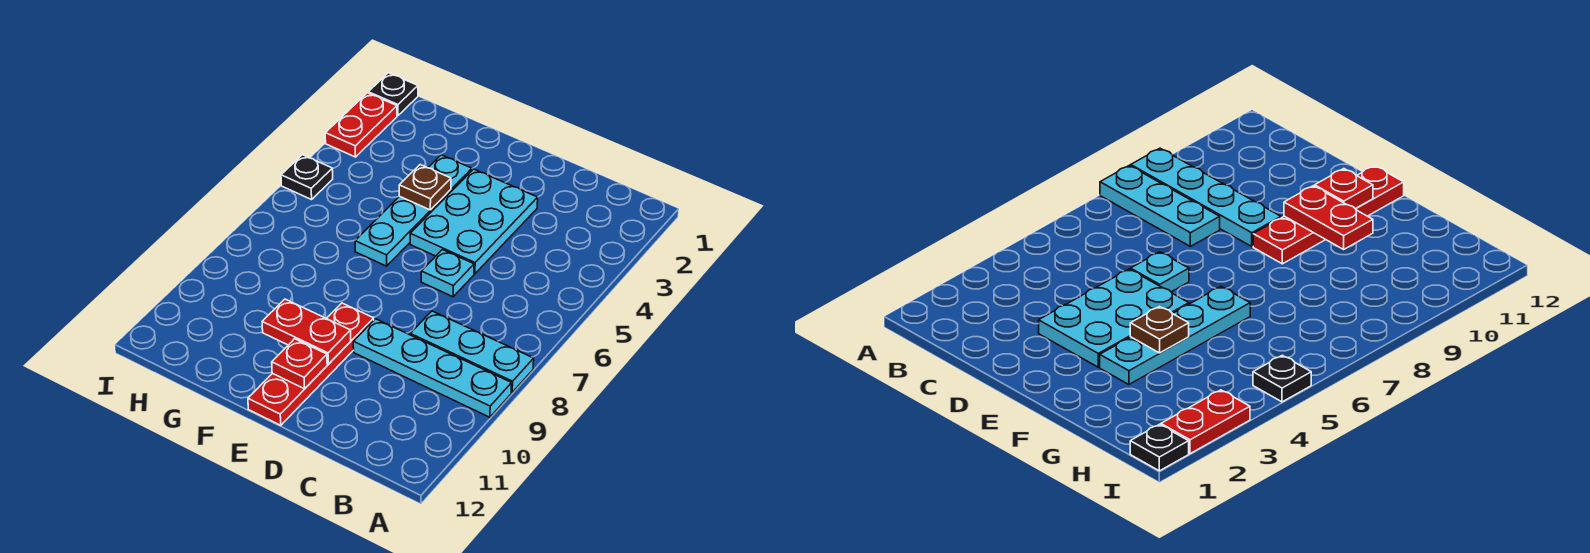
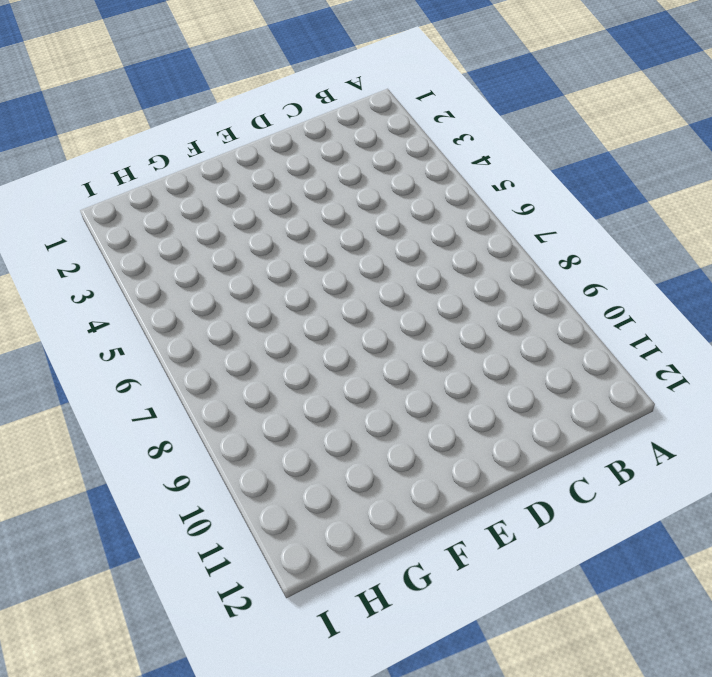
none -> cyan 1x3 plate [410,311,534,392]
none -> cyan 1x4 plate [353,319,512,417]
none -> cyan 2x3 plate [410,169,538,274]

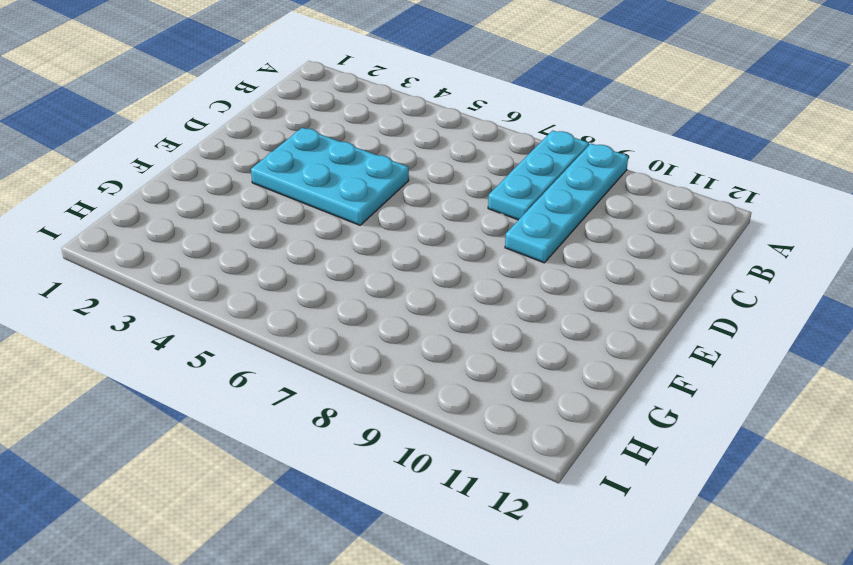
none -> cyan 1x1 plate [421,250,474,297]
none -> red 1x4 plate [248,303,374,425]
none -> cyan 1x4 plate [355,155,472,266]

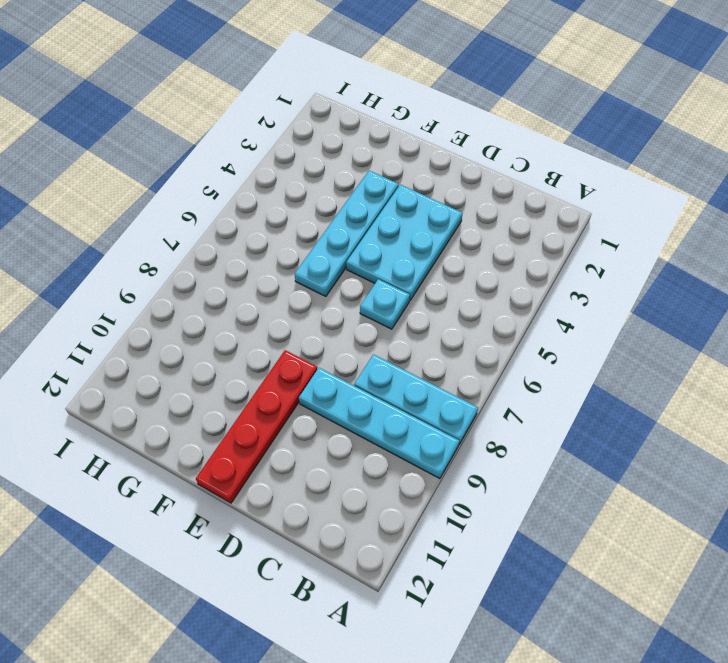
none -> black 1x1 plate [368,73,418,116]
none -> red 1x2 plate [325,93,397,157]
none -> black 1x1 plate [281,155,333,200]

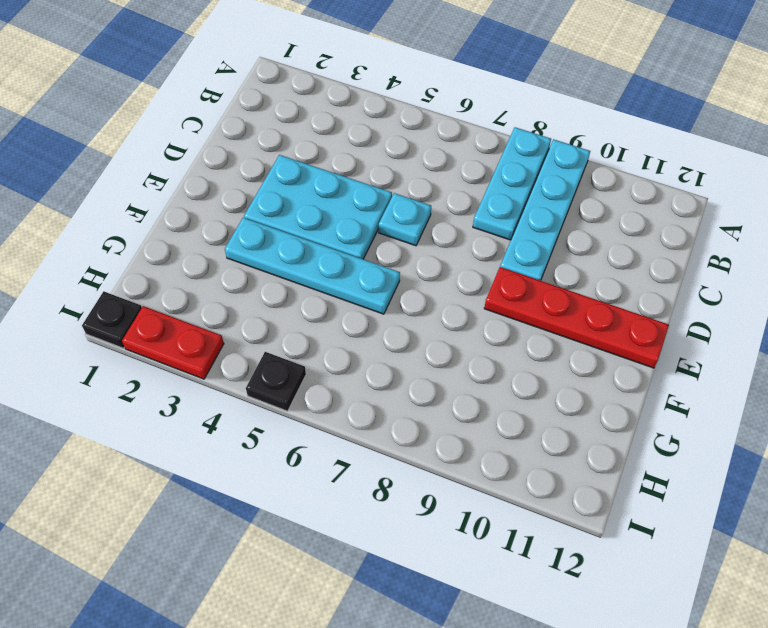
none -> red 1x2 plate [262,299,351,364]
none -> red 1x1 plate [272,339,327,389]
none -> brown 1x1 plate [399,165,451,210]

